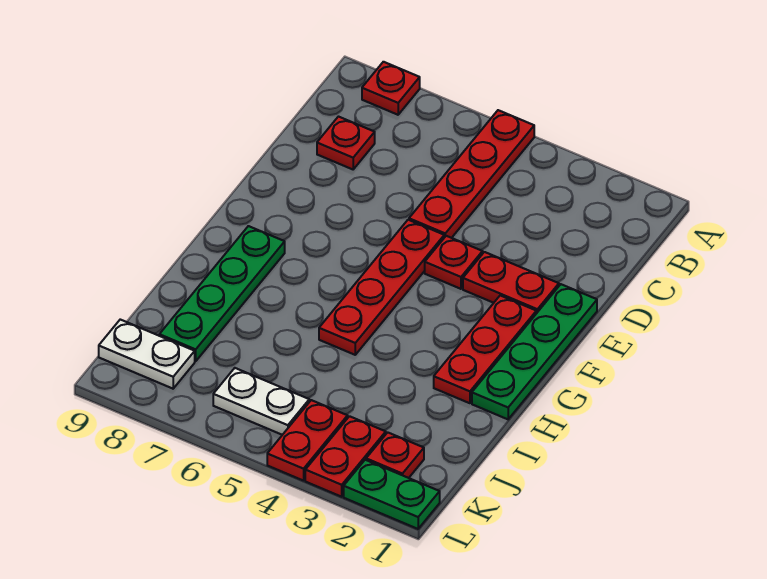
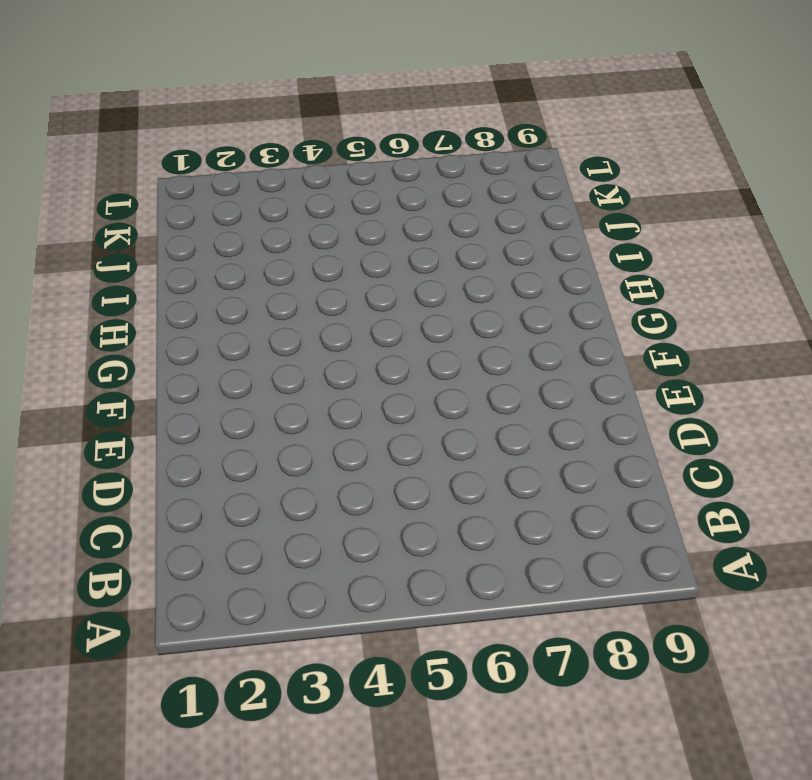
none -> red 1x4 plate [409,110,534,238]
none -> red 1x1 plate [362,62,420,115]
none -> red 1x1 plate [317,117,375,169]

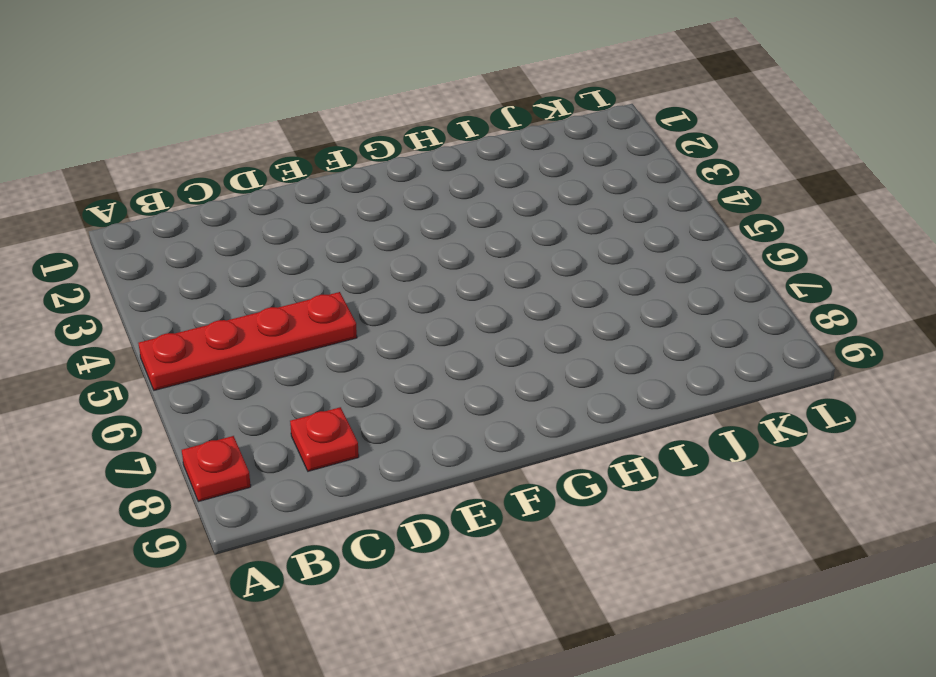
none -> green 1x4 plate [472,284,597,419]
none -> red 1x2 plate [463,252,559,314]
none -> red 1x1 plate [425,236,483,289]

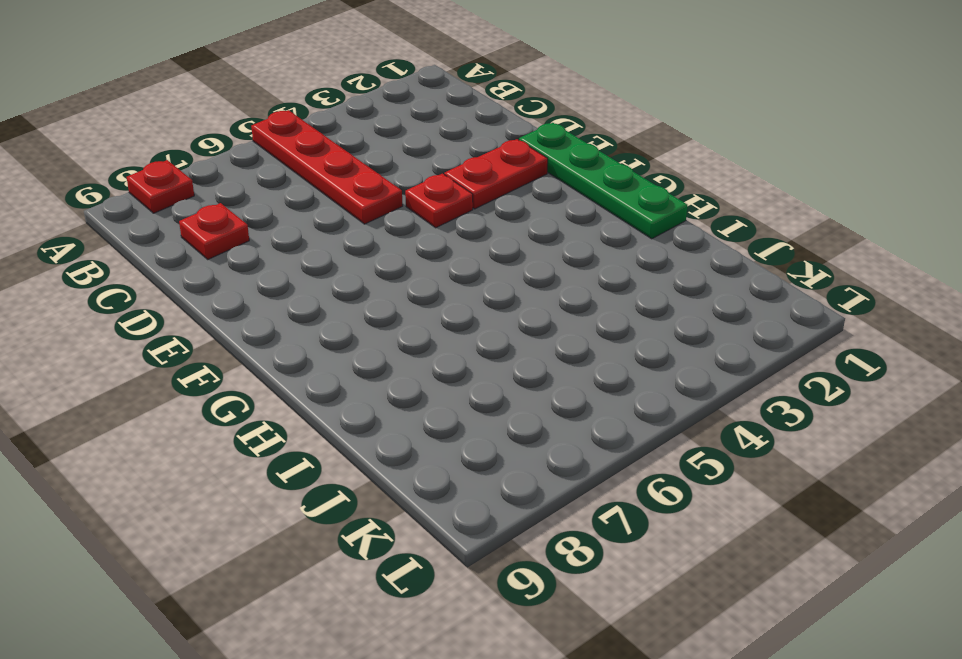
none -> red 1x4 plate [319,220,444,355]
none -> red 1x3 plate [434,295,536,403]
none -> green 1x4 plate [159,226,285,361]

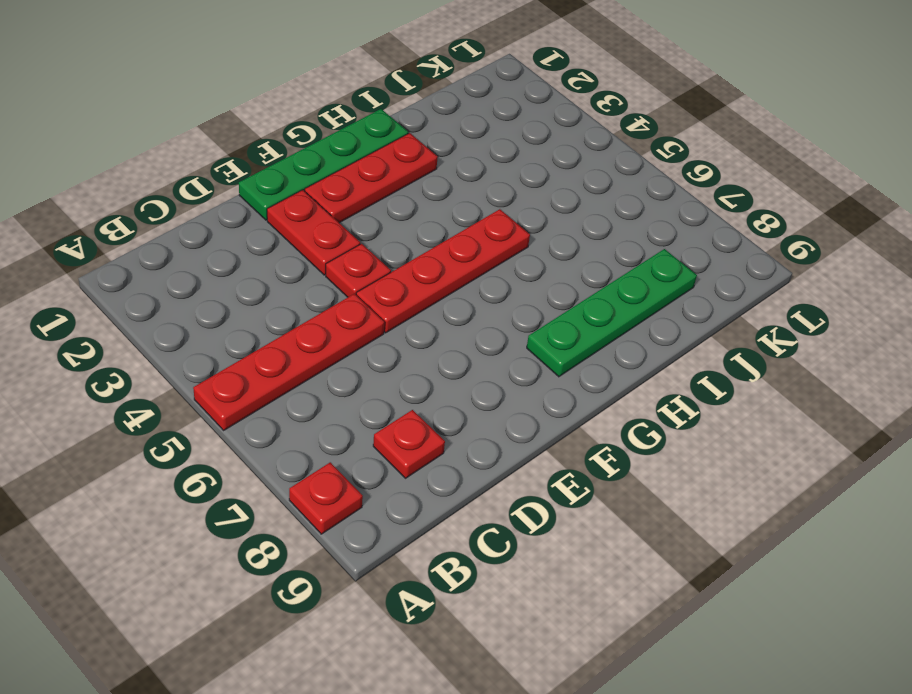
none -> red 1x1 plate [366,432,424,478]
none -> red 1x2 plate [305,416,386,497]
none -> red 1x2 plate [267,400,348,481]

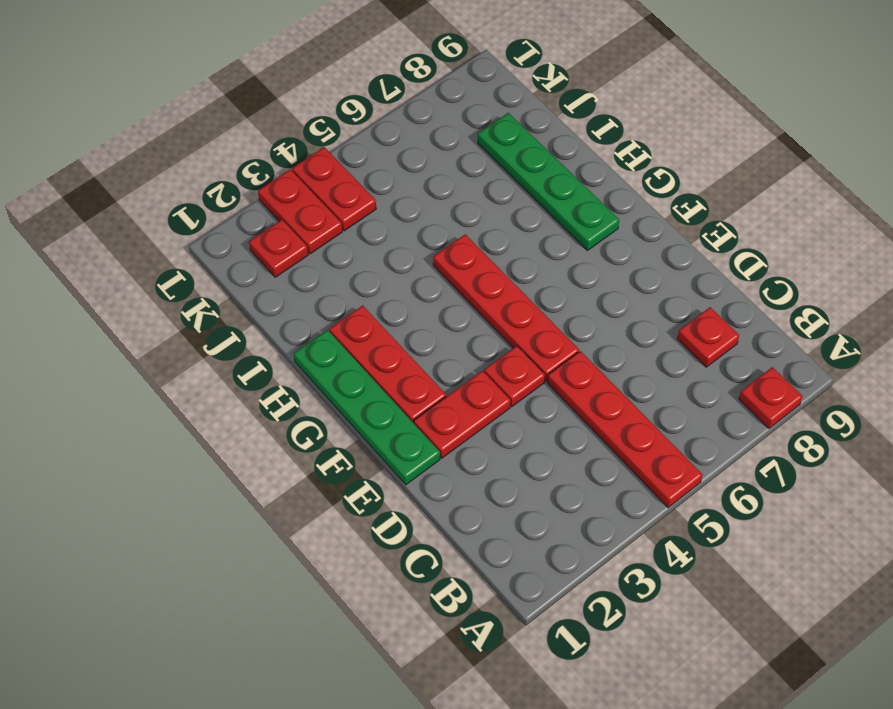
none -> white 1x2 plate [213,368,309,435]
none -> white 1x2 plate [99,320,195,389]
none -> green 1x2 plate [344,460,440,529]

